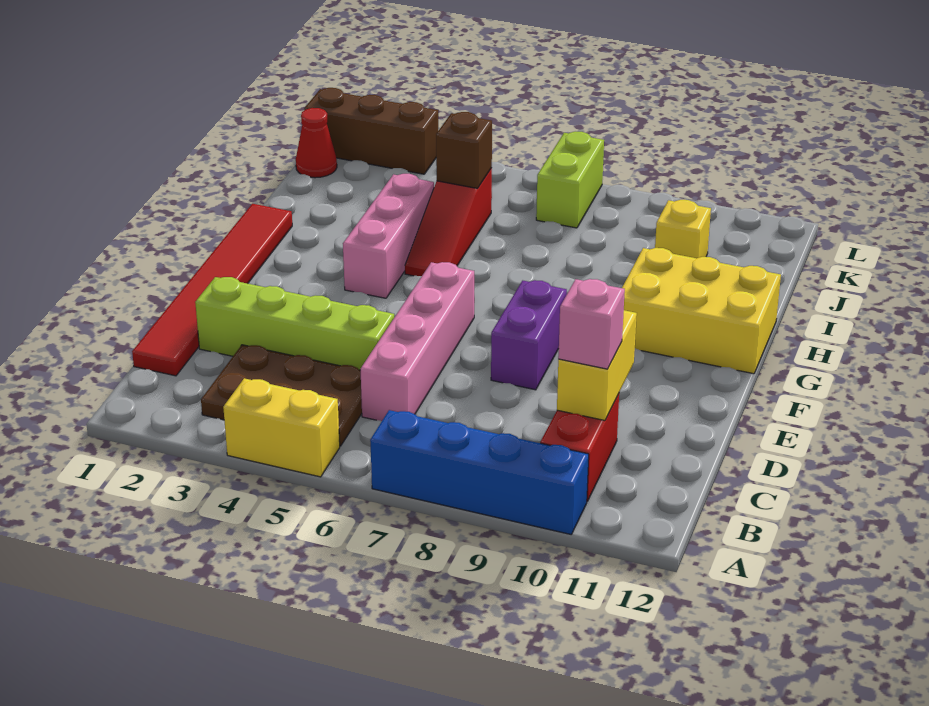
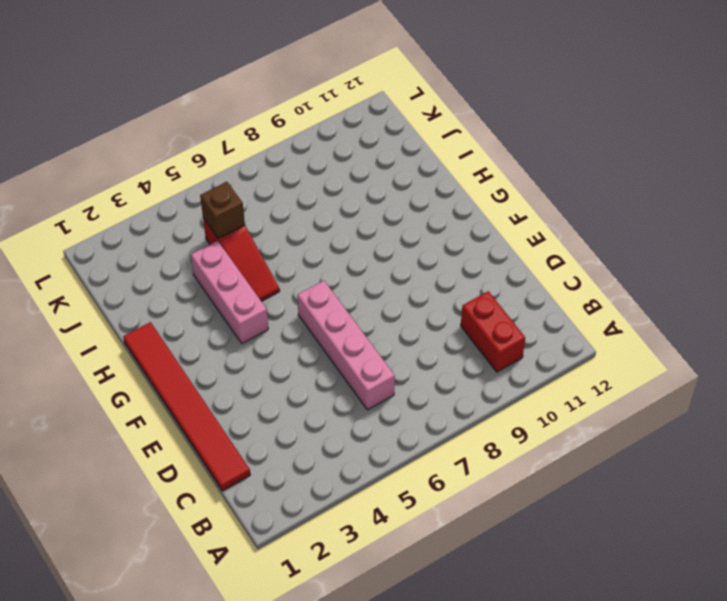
none -> yellow 1x2 brick [223,378,340,477]
none -> blue 1x4 brick [370,410,589,534]
none -> brown 2x3 plate [201,345,362,446]

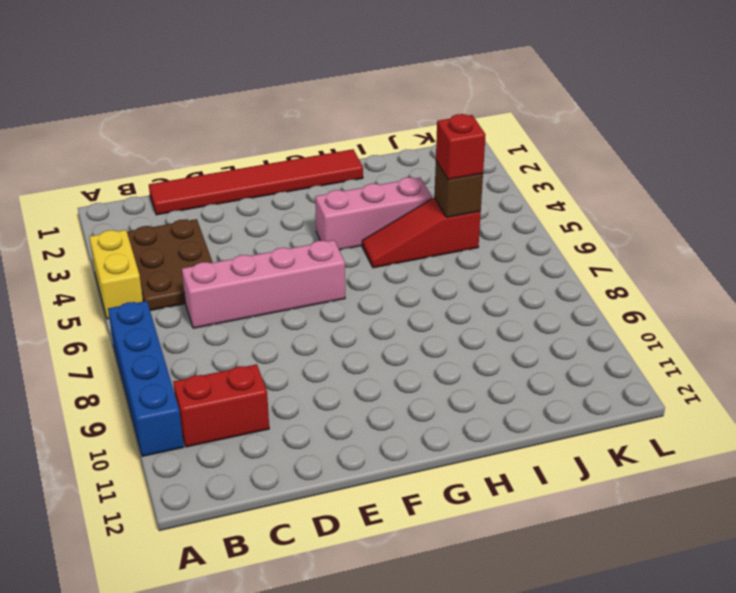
red 1x1 brick [436,114,486,180] -> none
none -> lime 1x4 brick [195,277,394,370]
none -> purple 1x2 brick [491,280,567,390]
none -> yellow 2x3 brick [622,248,781,374]

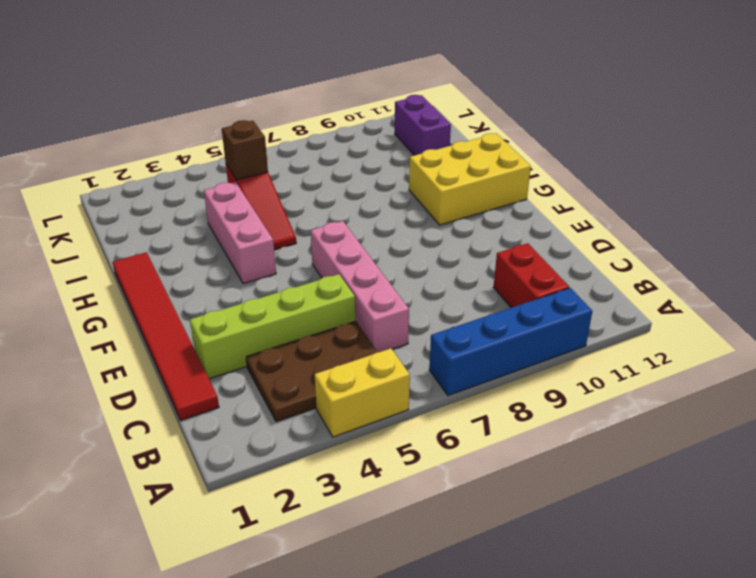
purple 1x2 brick [395,95,451,155] -> purple 1x2 brick moved to [491,280,567,390]
none -> yellow 1x1 brick [655,200,711,258]
none -> red 1x1 cone [296,108,337,178]
none -> lime 1x2 brick [536,131,604,228]

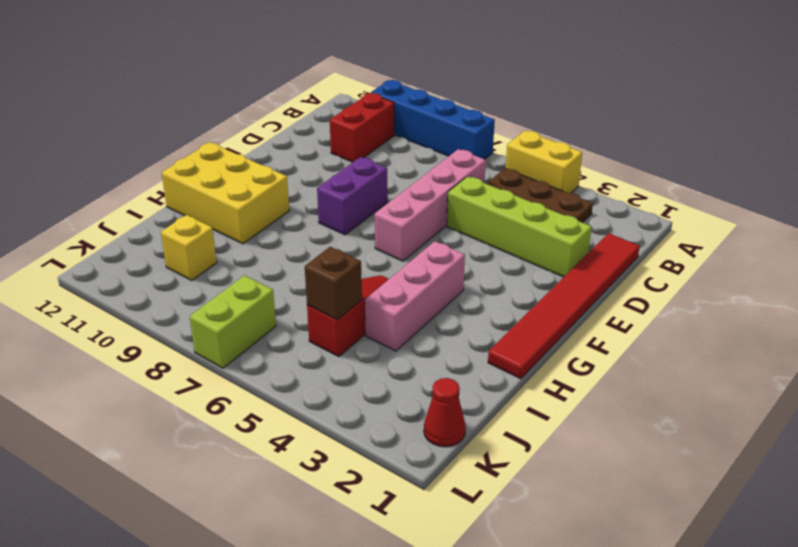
none -> brown 1x3 brick [304,88,438,174]
none -> yellow 1x2 brick [557,310,637,420]
none -> pink 1x1 brick [558,279,625,369]

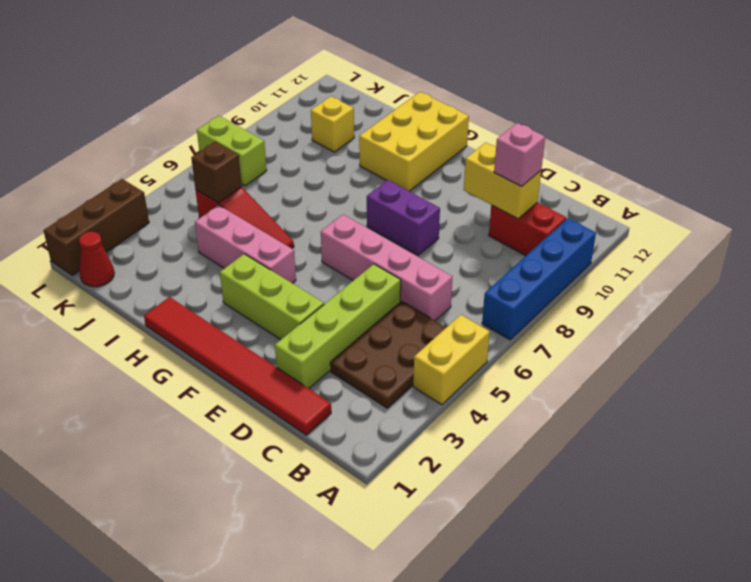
lime 1x3 brick [220,254,324,340] -> none

